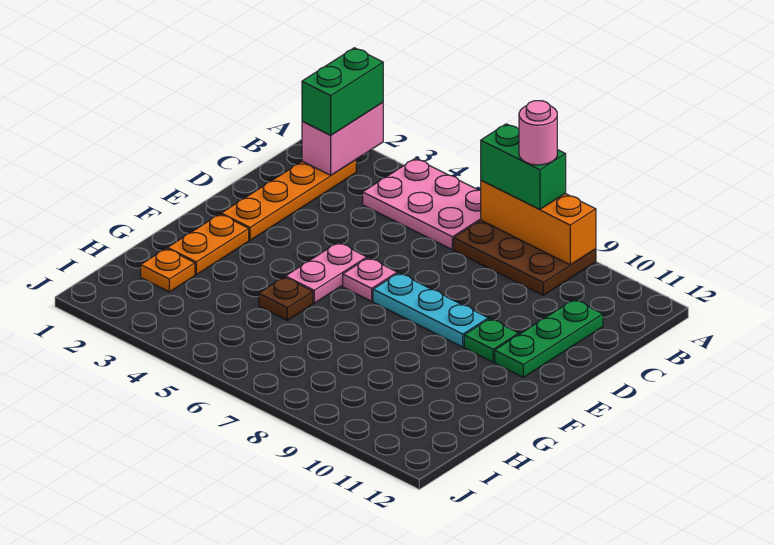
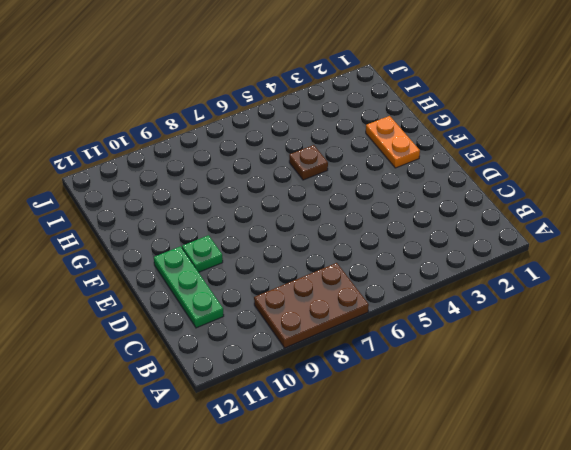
none -> pink 2x3 plate [363,159,481,250]
none -> orange 1x4 plate [221,160,356,240]
none -> pink 1x2 plate [285,243,367,303]

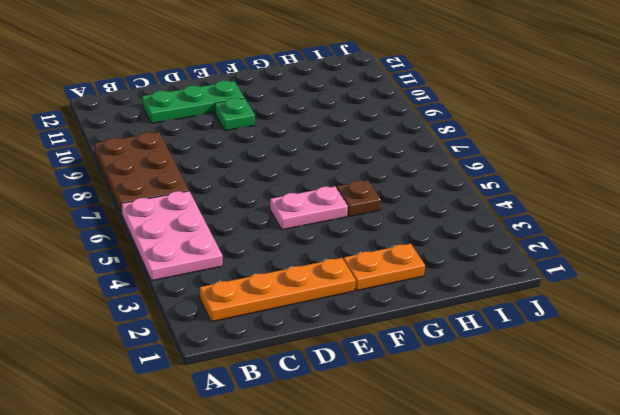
none -> pink 1x1 plate [343,258,397,301]
none -> cyan 1x3 plate [373,273,488,347]
none -> orange 1x1 plate [141,248,195,292]

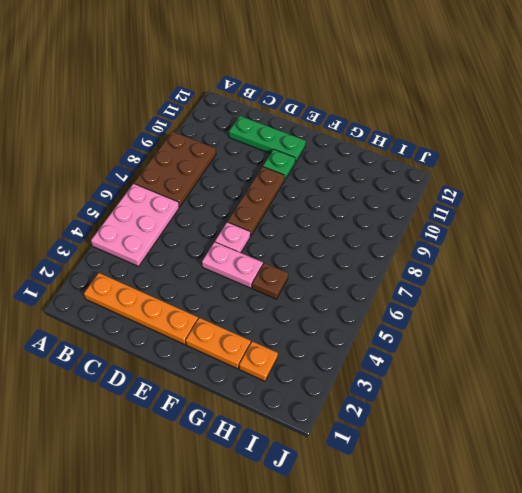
brown 1x3 plate [228,167,285,237] -> cyan 1x3 plate [373,273,488,347]
none -> pink 1x2 brick [302,103,383,175]
none -> orange 1x3 brick [481,181,596,265]
none -> green 1x2 brick [302,48,383,135]

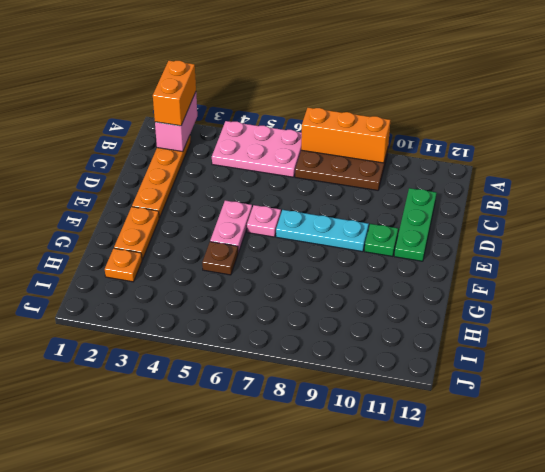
orange 1x2 brick [153,61,196,126] -> green 1x2 brick [302,48,383,135]
none -> green 1x2 brick [481,124,566,210]
none -> pink 1x1 round brick [519,101,557,165]

